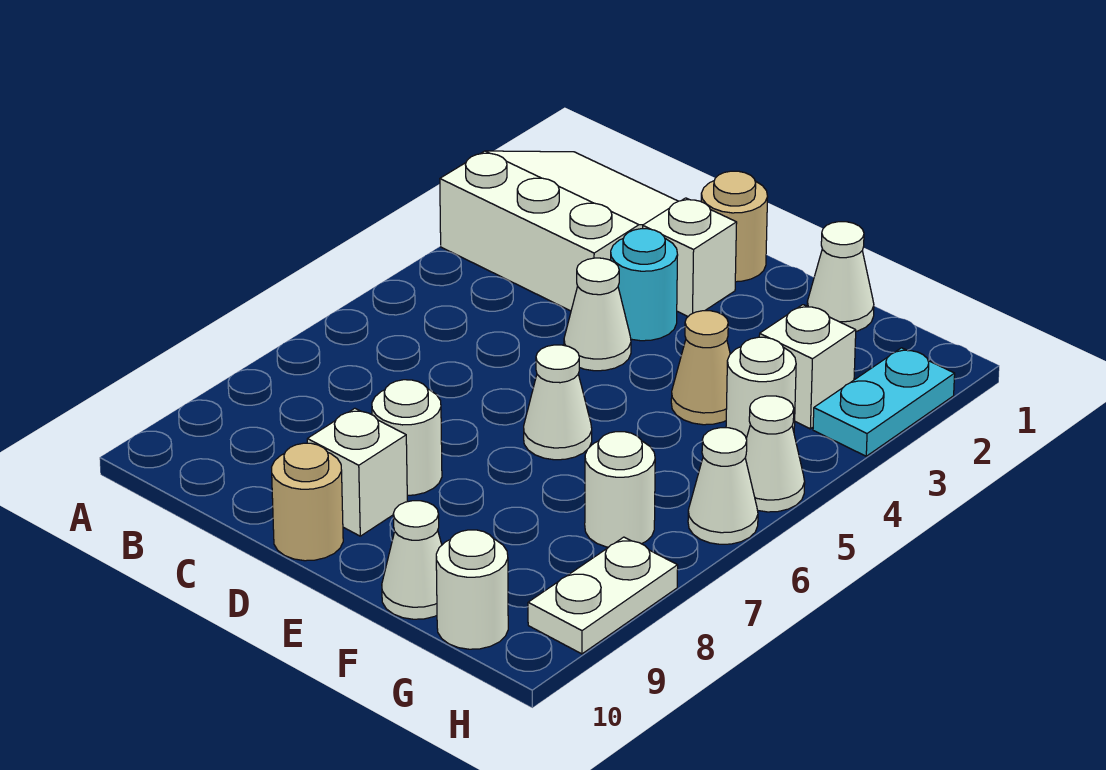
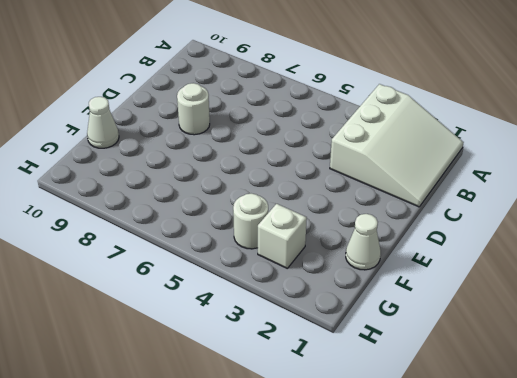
none -> tan 1x1 round brick [701,171,768,282]
none -> white 1x1 brick [643,198,737,316]
none -> cyan 1x1 round brick [611,229,678,341]

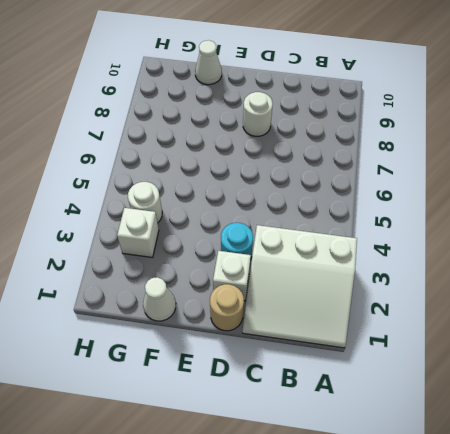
none -> white 1x1 cone [564,258,631,371]
none -> white 1x1 brick [307,408,407,536]
none -> tan 1x1 round brick [272,443,343,561]

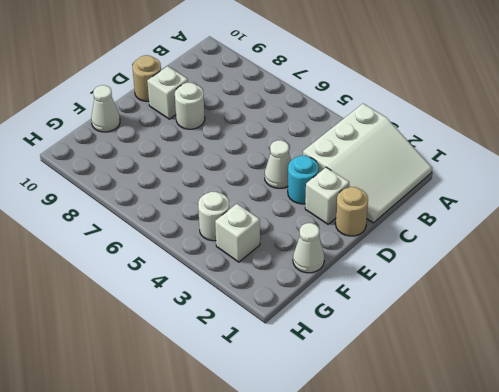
none -> white 1x1 cone [524,345,592,460]
none -> tan 1x1 cone [671,311,730,425]
none -> white 1x1 round brick [585,432,655,547]

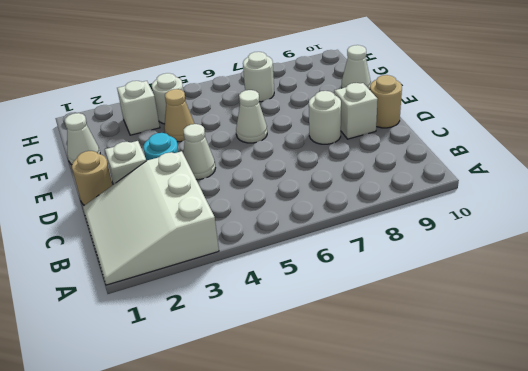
none -> white 1x1 round brick [436,530,508,649]
none -> cyan 1x2 plate [813,348,955,456]
none -> white 1x1 cone [745,396,805,512]

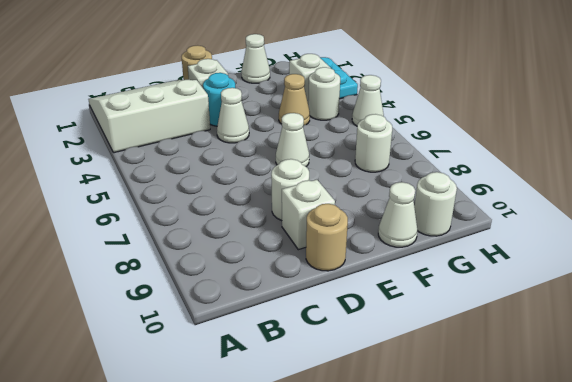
none -> white 1x1 cone [688,428,758,544]
none -> white 1x2 plate [528,537,678,654]

